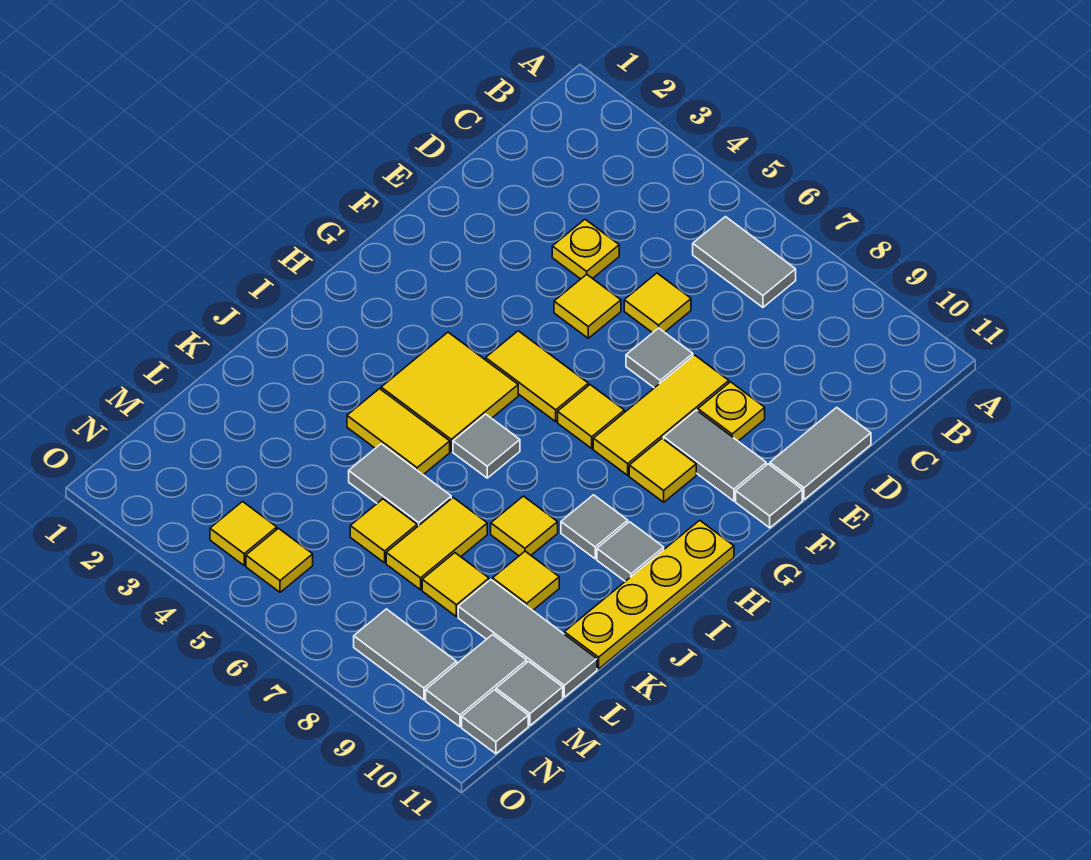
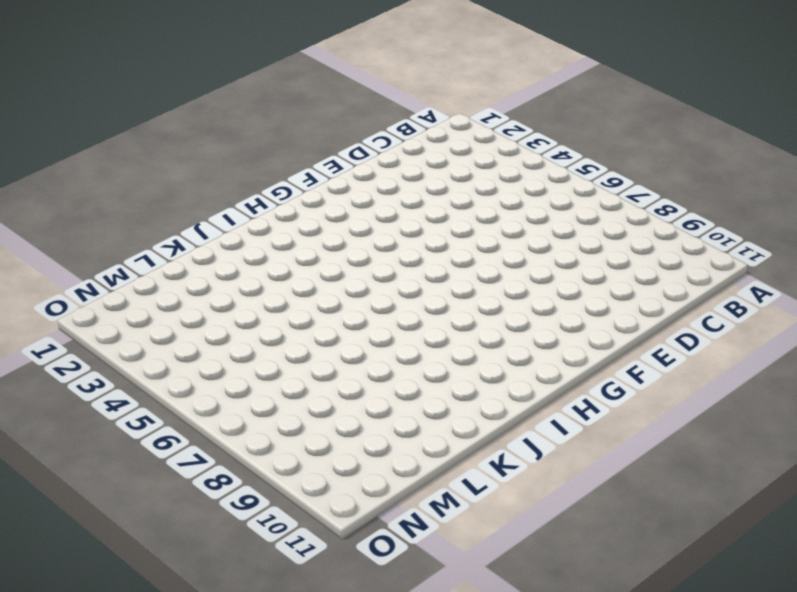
none -> grey 1x2 tile [693,217,796,307]
none -> yellow 1x1 plate [552,219,619,279]
none -> yellow 1x1 tile [624,273,691,333]
none -> grey 1x2 tile [770,407,871,500]

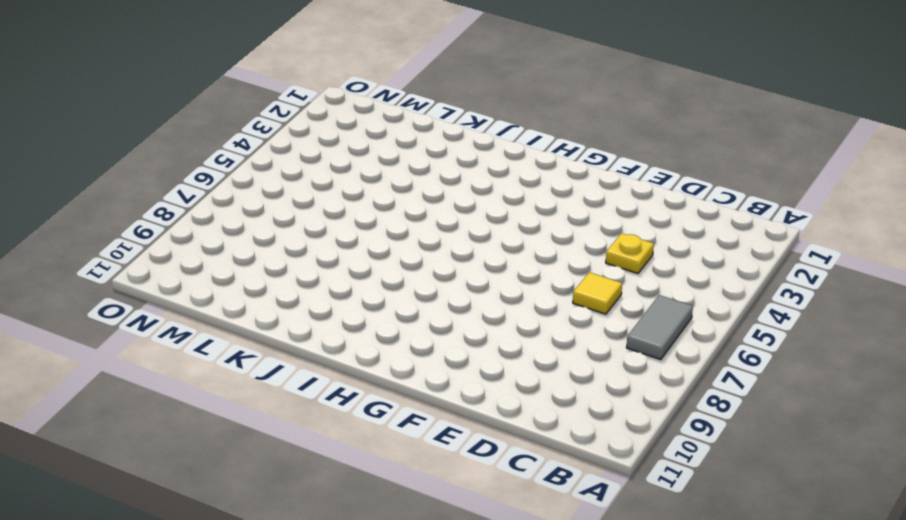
none -> grey 1x2 tile [770,407,871,500]
none -> yellow 1x1 tile [554,274,621,338]
none -> grey 1x1 tile [626,328,693,388]
none -> yellow 1x3 tile [593,355,729,475]

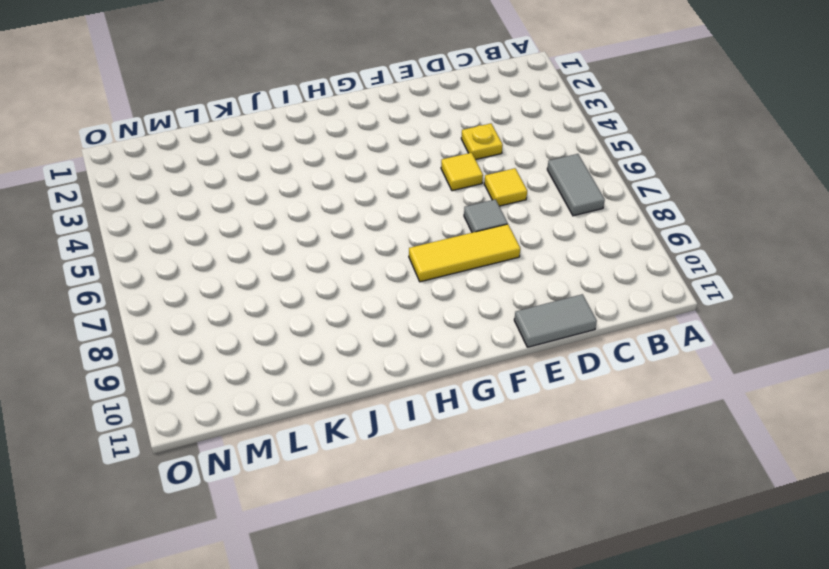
none -> yellow 1x1 plate [698,382,765,441]
none -> grey 1x2 tile [664,410,766,501]
none -> grey 1x1 tile [736,464,802,528]
none -> yellow 1x2 tile [486,331,588,422]

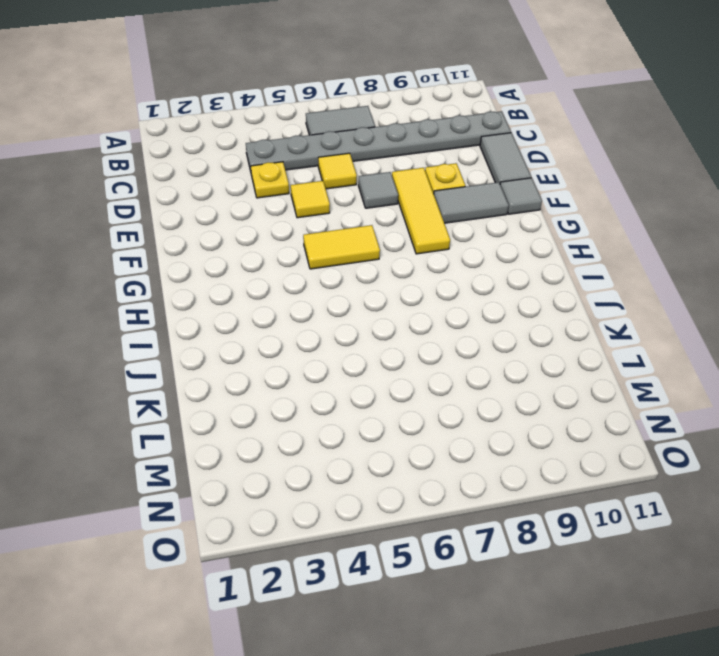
grey 1x8 plate [246,111,511,171] -> none
none -> yellow 1x1 tile [558,385,624,448]
none -> yellow 1x1 tile [629,439,696,502]
none -> yellow 2x2 tile [381,332,518,451]
none -> yellow 1x4 plate [564,520,734,669]

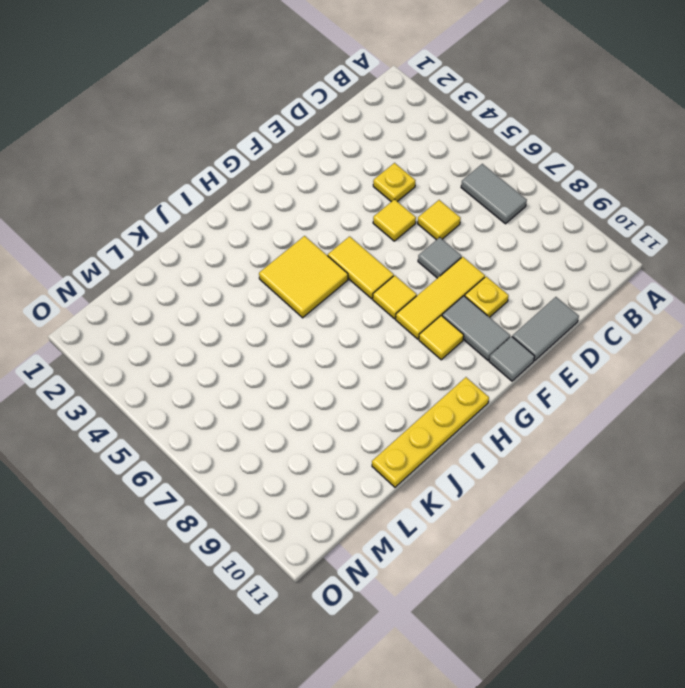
none -> grey 1x1 tile [453,414,520,478]
none -> grey 1x1 tile [561,495,628,559]
none -> grey 1x1 tile [597,522,664,581]
none -> yellow 1x2 tile [347,389,450,474]

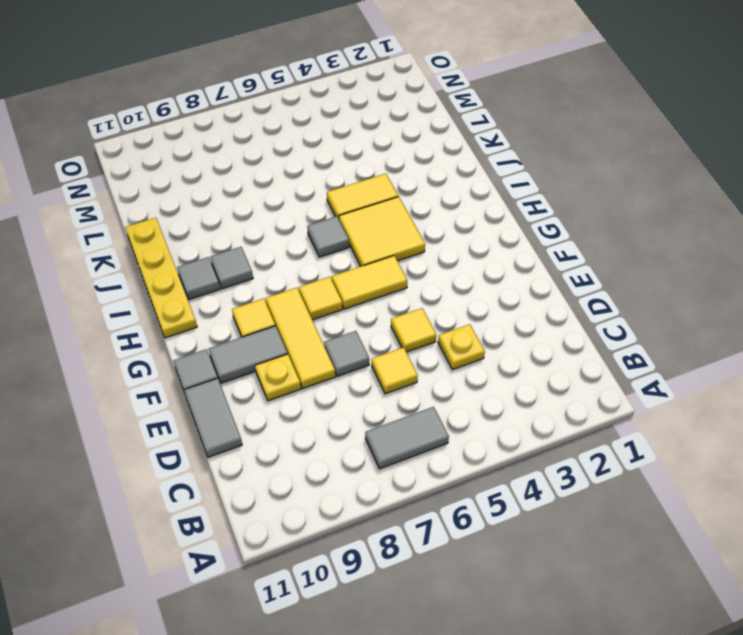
none -> yellow 1x1 tile [491,496,558,556]
none -> grey 1x2 tile [349,444,451,527]
none -> yellow 1x2 tile [386,498,487,590]
none -> yellow 1x1 tile [492,551,559,610]

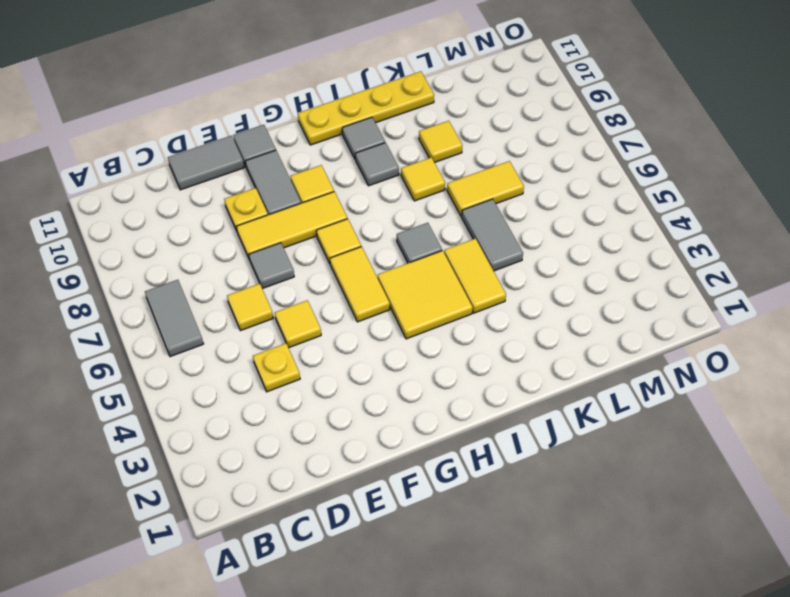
none -> yellow 1x1 tile [350,499,417,563]
none -> yellow 1x1 tile [422,553,489,617]
none -> grey 1x3 tile [458,580,597,697]
none -> grey 1x2 tile [426,635,527,727]

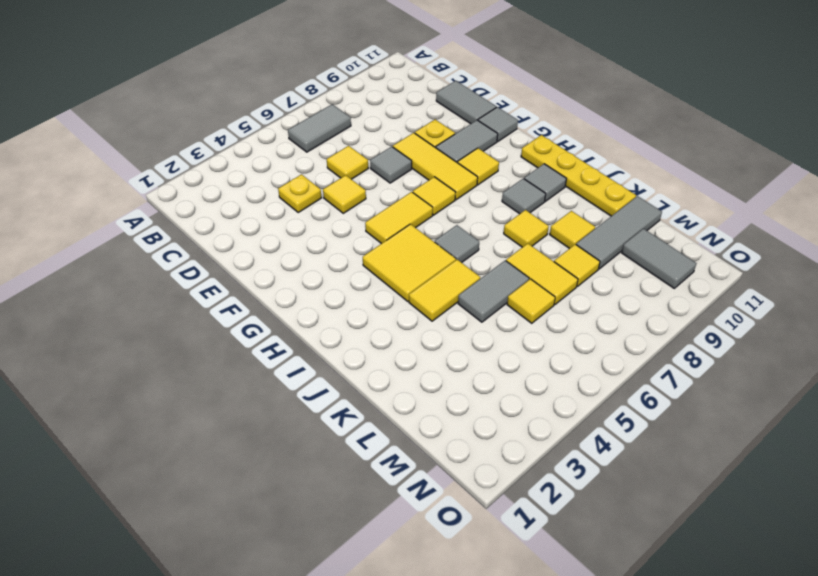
none -> grey 1x1 tile [496,662,563,725]
none -> yellow 1x1 tile [210,502,277,565]
none -> yellow 1x1 tile [246,528,313,592]
none -> grey 1x2 tile [354,609,457,700]

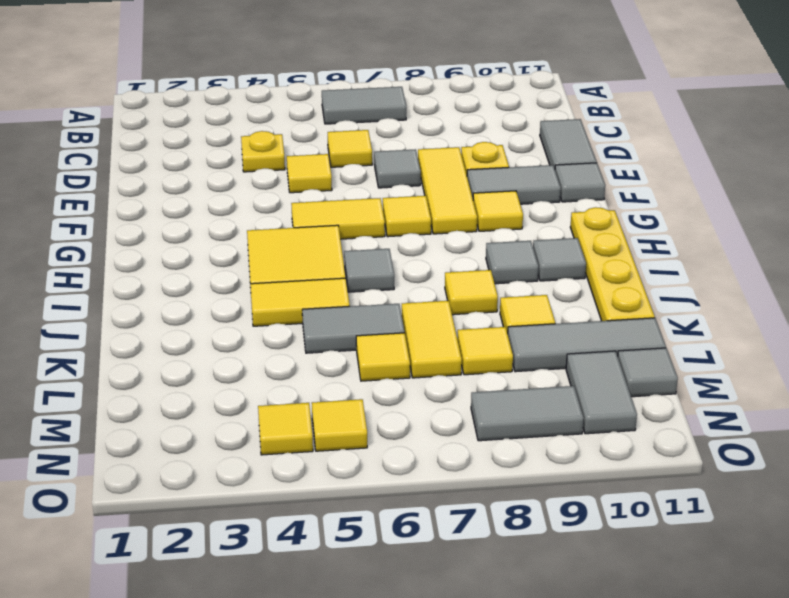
none -> grey 1x1 tile [462,690,528,754]

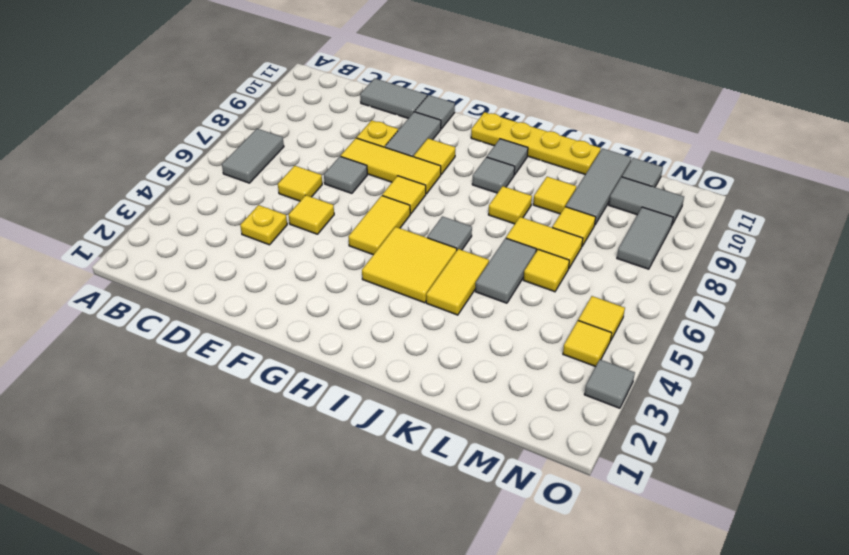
grey 1x1 tile [584,360,635,408] -> grey 1x1 tile moved to [462,690,528,754]

